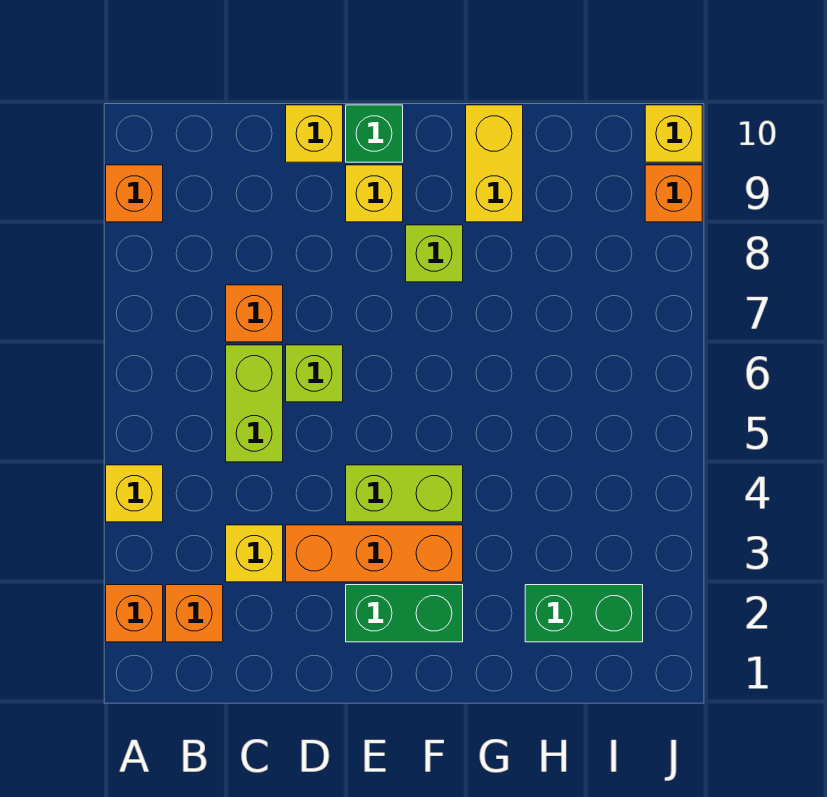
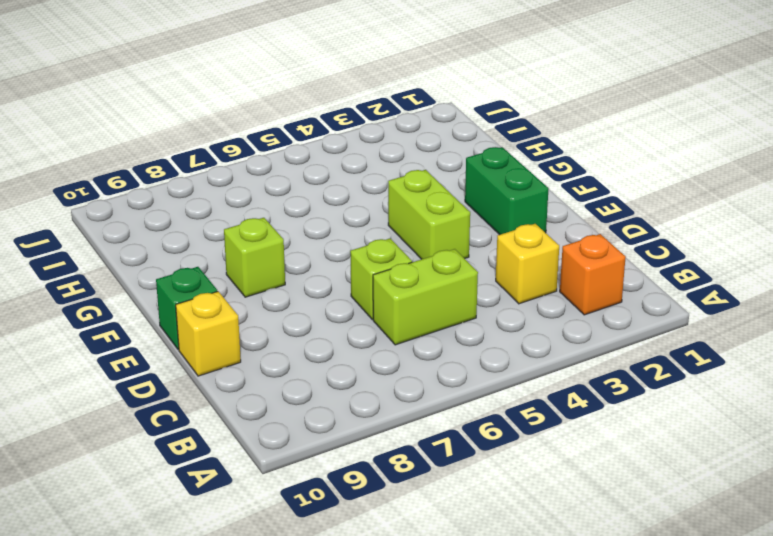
none -> orange 1x1 brick [106,585,163,642]
none -> yellow 1x1 brick [106,465,163,522]
none -> orange 1x1 brick [106,165,163,222]

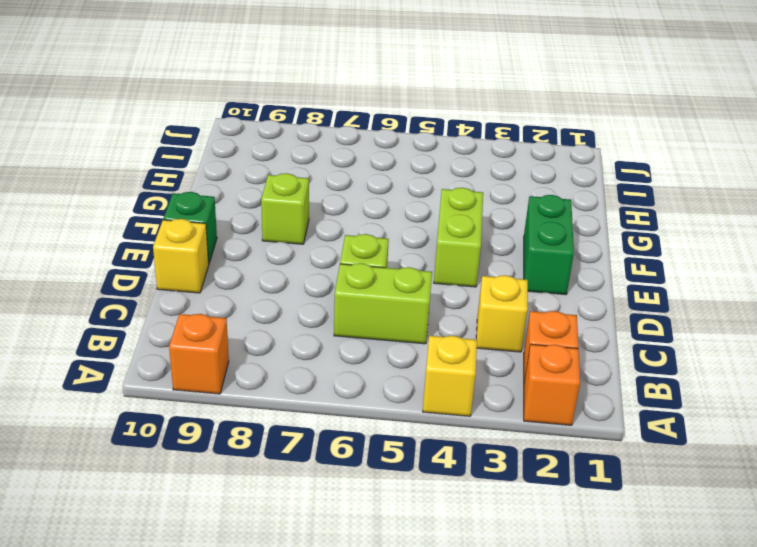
none -> orange 1x1 brick [226,285,283,342]
none -> orange 1x3 brick [286,525,463,582]
none -> yellow 1x1 brick [346,165,403,222]

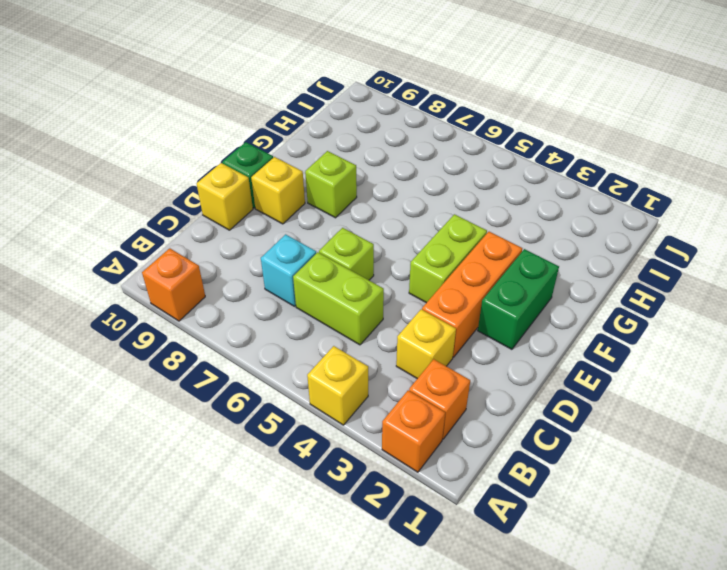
cyan 1x1 brick [261,234,316,306] -> orange 1x1 brick [226,285,283,342]
none -> yellow 1x2 brick [466,105,523,222]
none -> green 1x2 brick [525,585,643,642]
none -> orange 1x1 brick [645,165,702,222]

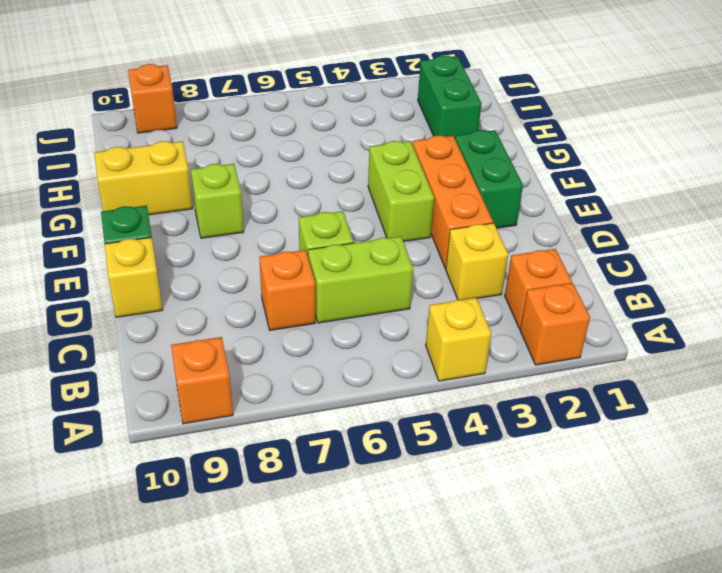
none -> yellow 1x1 brick [346,165,403,222]
none -> yellow 1x1 brick [645,105,702,162]

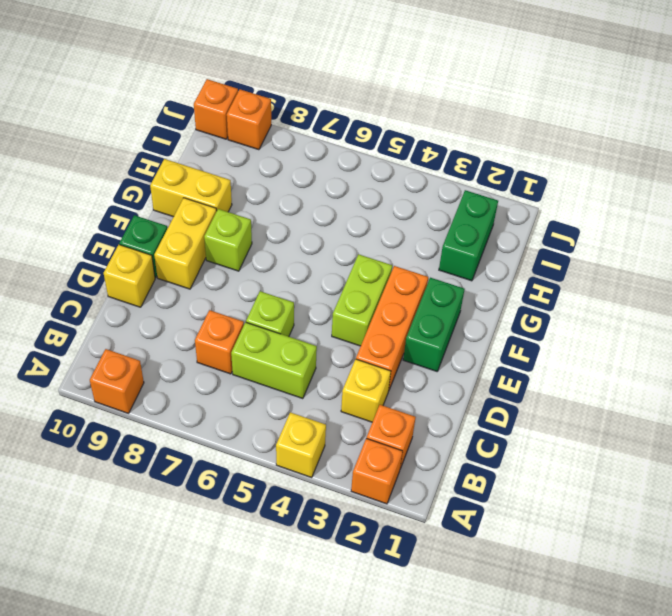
yellow 1x2 brick [154,198,217,289] -> yellow 1x1 brick [346,165,403,222]
orange 1x1 brick [194,79,238,139] -> yellow 1x1 brick [645,105,702,162]

